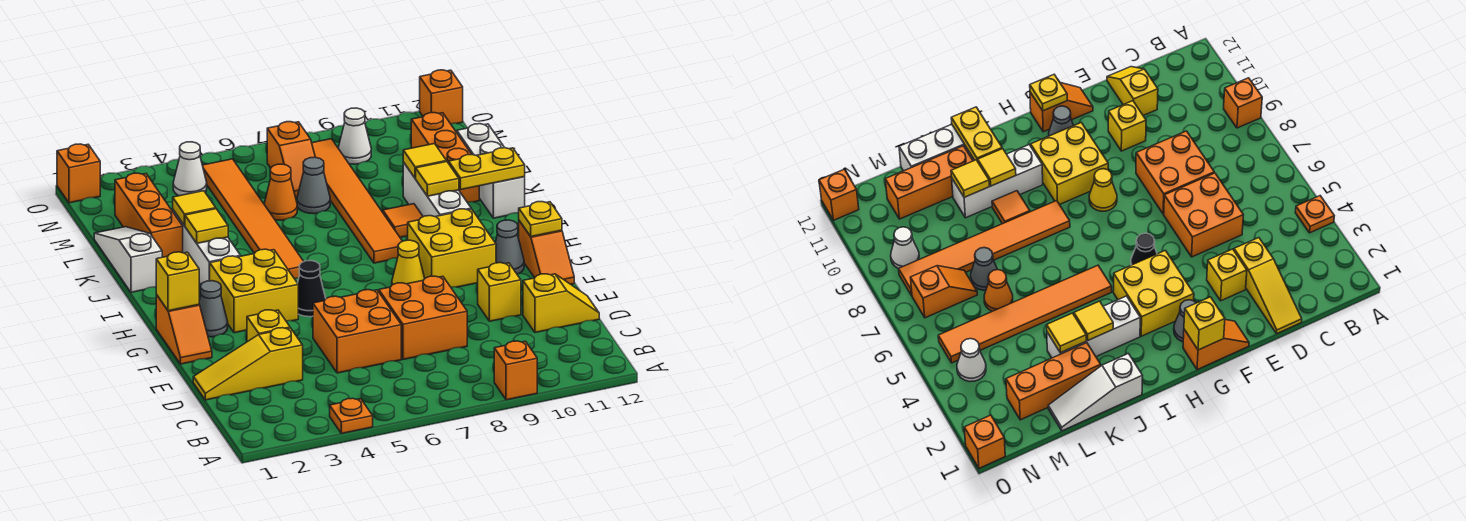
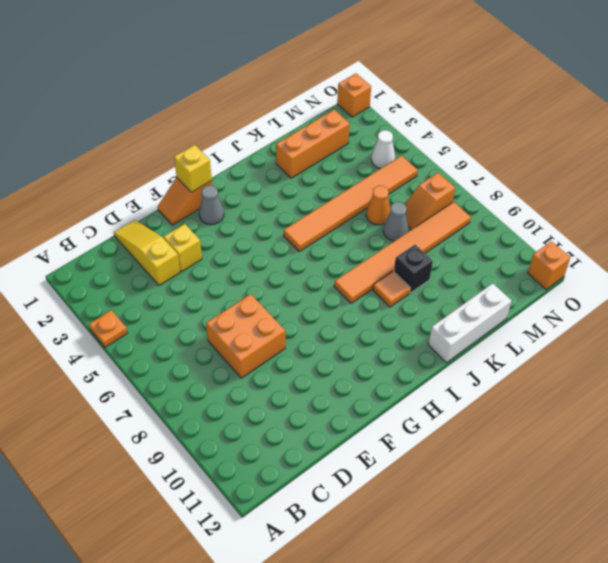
black 1x1 brick [394,245,433,293] -> none
none -> orange 1x1 brick [494,341,537,400]
none -> orange 2x2 brick [313,290,401,373]
none -> yellow 1x2 slope [523,274,599,332]
none -> yellow 1x1 brick [478,263,521,321]

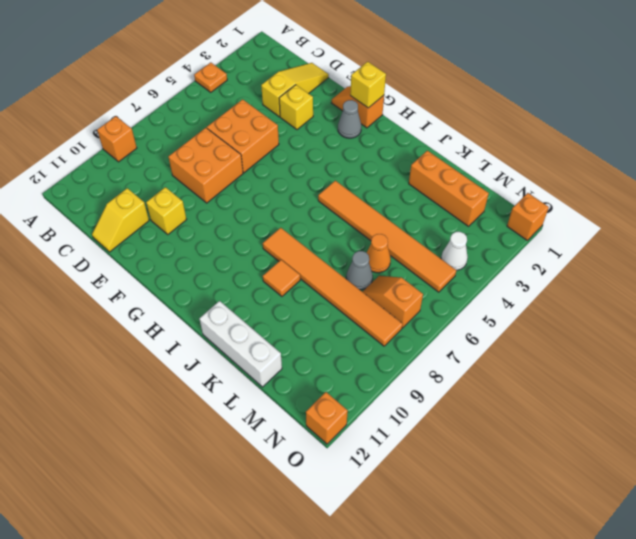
none -> orange 1x2 slope [519,221,574,284]
none -> yellow 2x2 brick [210,249,298,333]
none -> black 1x1 cone [298,261,326,317]
none -> yellow 1x1 cone [392,240,425,285]

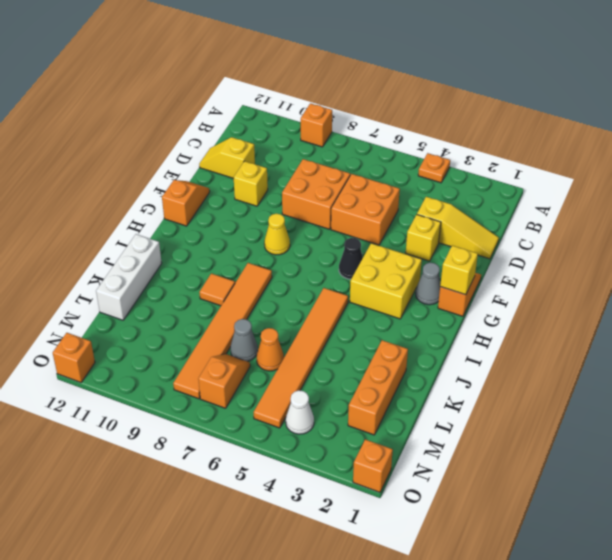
none -> yellow 2x2 brick [408,209,496,287]
none -> grey 1x1 cone [495,220,524,274]
none -> white 1x3 brick [173,210,240,284]
none -> white 1x3 brick [403,162,471,217]

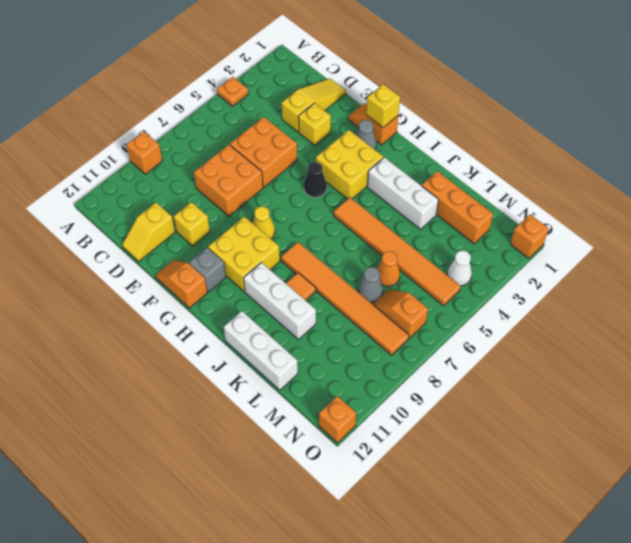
grey 1x1 brick [189,247,226,292] -> grey 1x1 cone [495,220,524,274]
none -> white 1x3 slope [94,227,162,292]
none -> orange 1x3 brick [411,113,479,202]
none -> white 1x1 cone [338,108,371,164]
none -> yellow 1x1 plate [519,202,562,236]

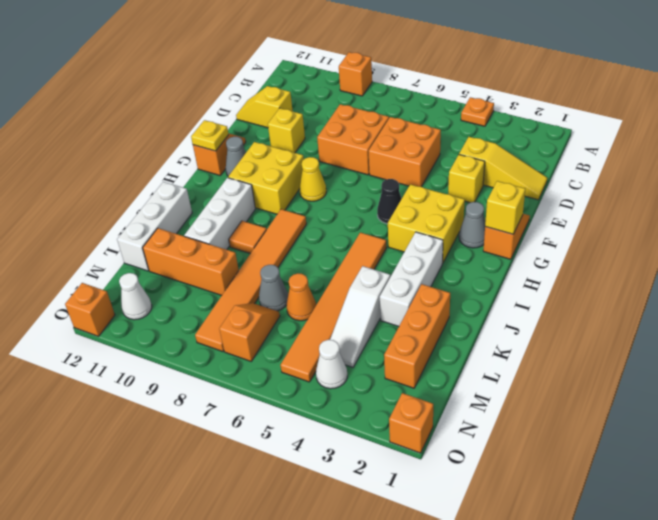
white 1x3 slope [330,266,390,367] -> white 1x3 slope moved to [94,227,162,292]
orange 1x3 brick [143,228,239,295] -> orange 1x3 brick turned to [411,113,479,202]
white 1x1 cone [119,273,152,320] -> white 1x1 cone moved to [338,108,371,164]
none -> yellow 1x1 tile [185,209,228,243]
none -> yellow 1x1 tile [416,161,459,196]
none -> yellow 1x2 plate [449,148,525,190]
none -> yellow 1x1 tile [173,191,216,226]

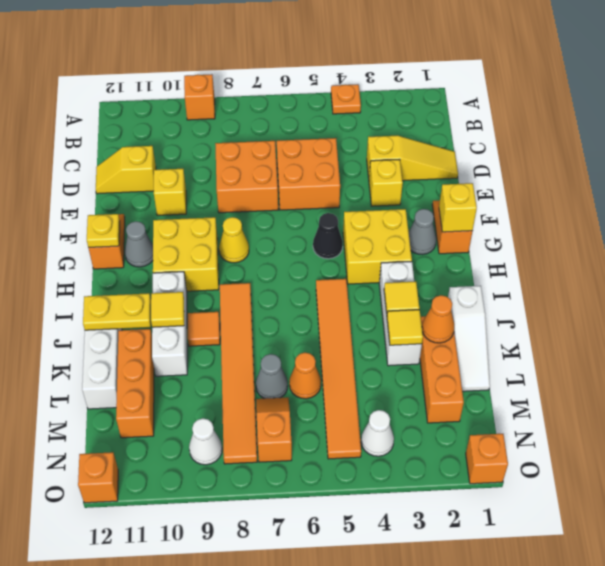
orange 1x1 cone [422,295,454,343] -> none
none -> yellow 1x1 tile [403,144,446,178]

